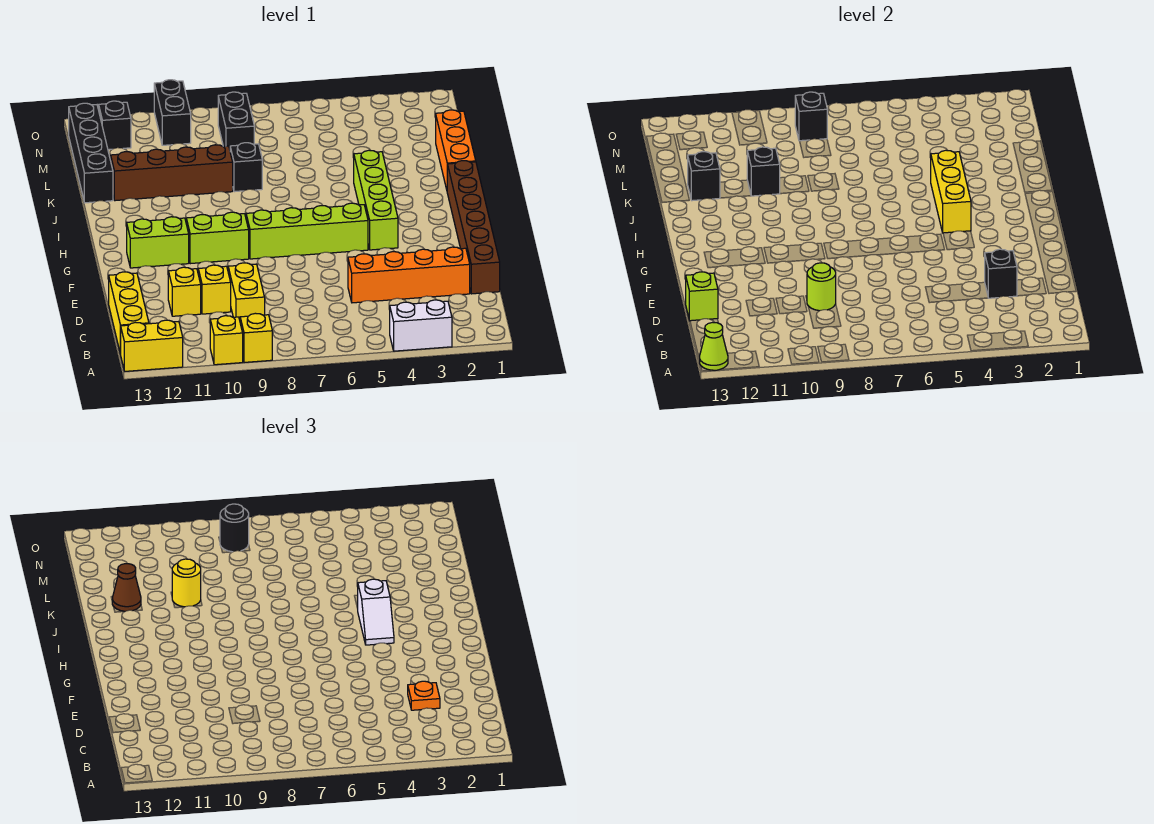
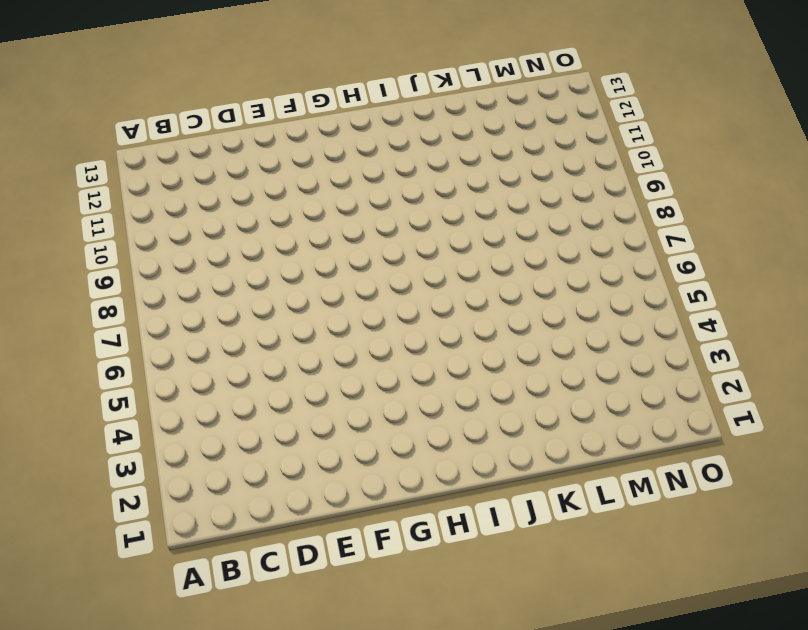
none -> white 1x2 brick [390,300,452,351]
none -> yellow 1x1 brick [240,313,272,362]
none -> yellow 1x1 brick [210,316,243,365]
none -> yellow 1x2 brick [121,320,183,371]

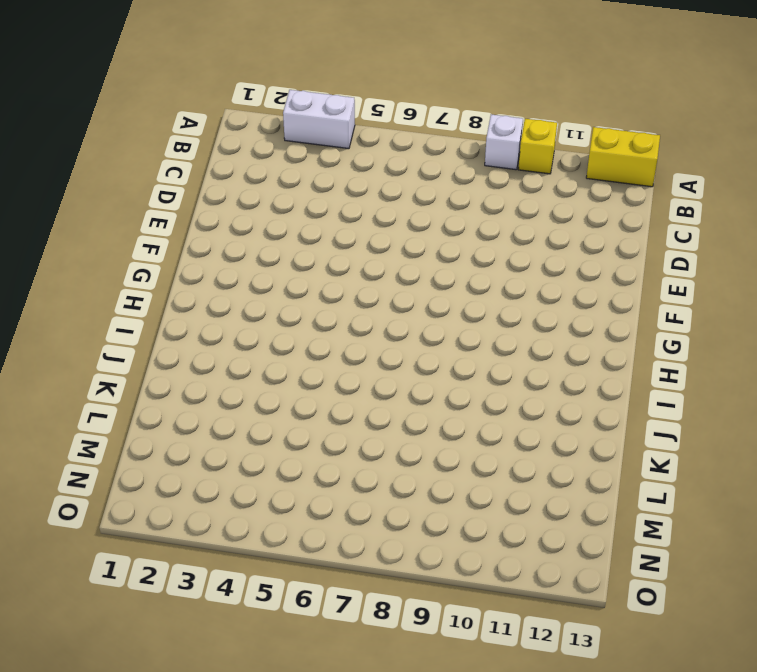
white 1x1 brick [485,114,523,170] -> yellow 1x1 brick [240,313,272,362]
none -> yellow 1x3 brick [109,272,149,354]
none -> yellow 1x2 brick [228,263,265,320]
none -> brown 1x6 brick [447,161,500,294]
none -> orange 1x4 brick [348,247,470,303]

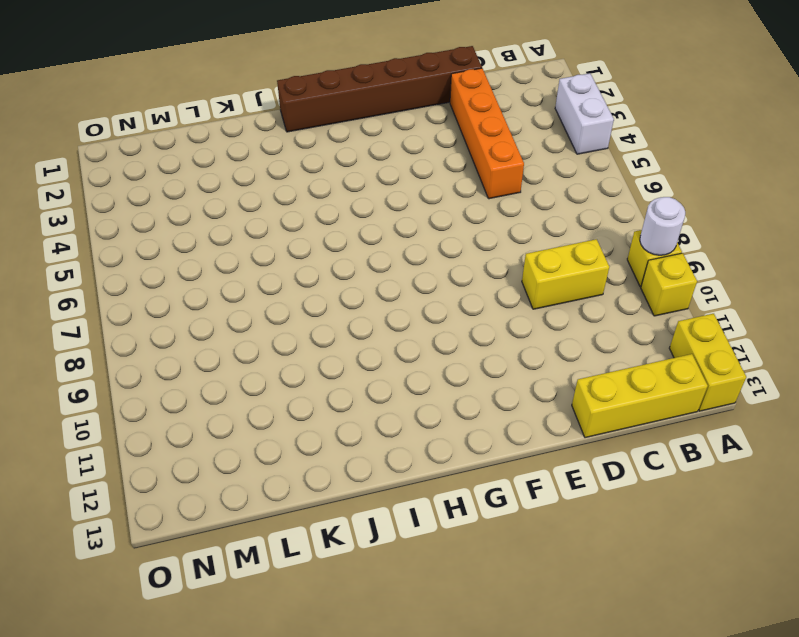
white 1x1 round brick [640,197,685,255] -> none
none -> yellow 1x1 brick [198,265,231,314]
none -> yellow 1x1 brick [168,267,201,316]
none -> lime 1x4 brick [354,150,398,250]
none -> lime 1x4 brick [246,203,368,259]

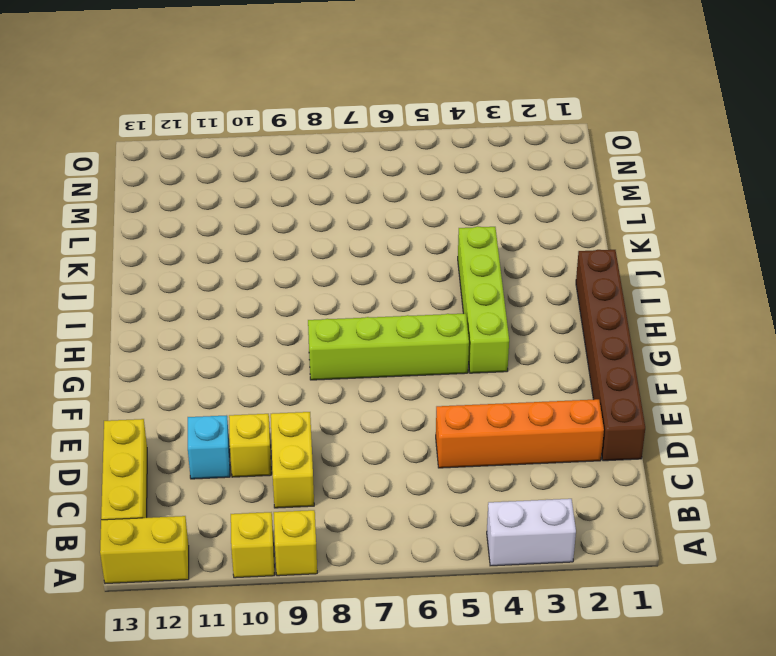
cyan 1x1 brick [188,415,230,479] -> yellow 1x1 brick [168,267,201,316]
none -> lime 1x2 brick [186,212,249,264]
none -> lime 1x2 brick [127,217,189,268]
none -> orange 1x3 brick [436,110,476,189]
none -> black 1x1 brick [230,143,262,192]

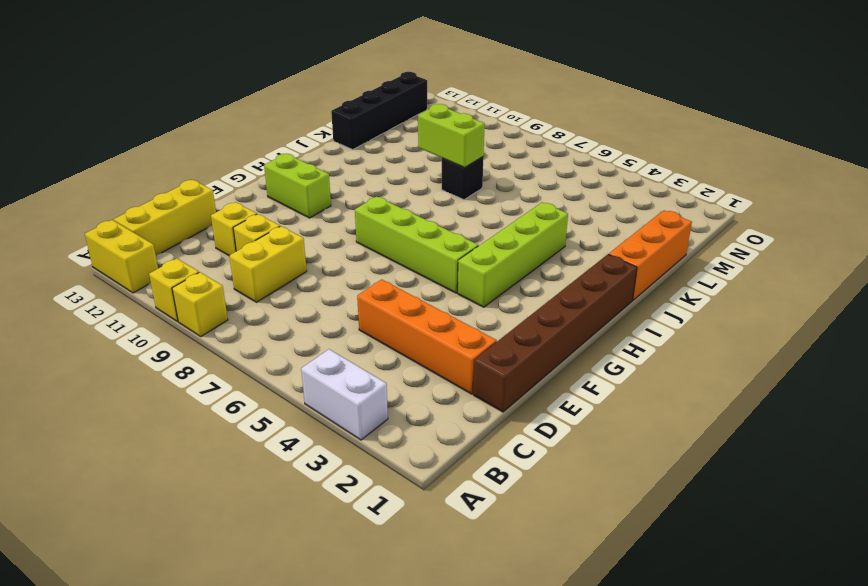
lime 1x2 brick [418,104,485,168] -> lime 1x2 brick moved to [186,212,249,264]
none -> brown 1x4 brick [111,145,233,201]
none -> black 1x2 brick [218,92,254,149]
none -> black 1x2 brick [154,80,191,145]
none -> black 1x1 brick [99,101,131,150]

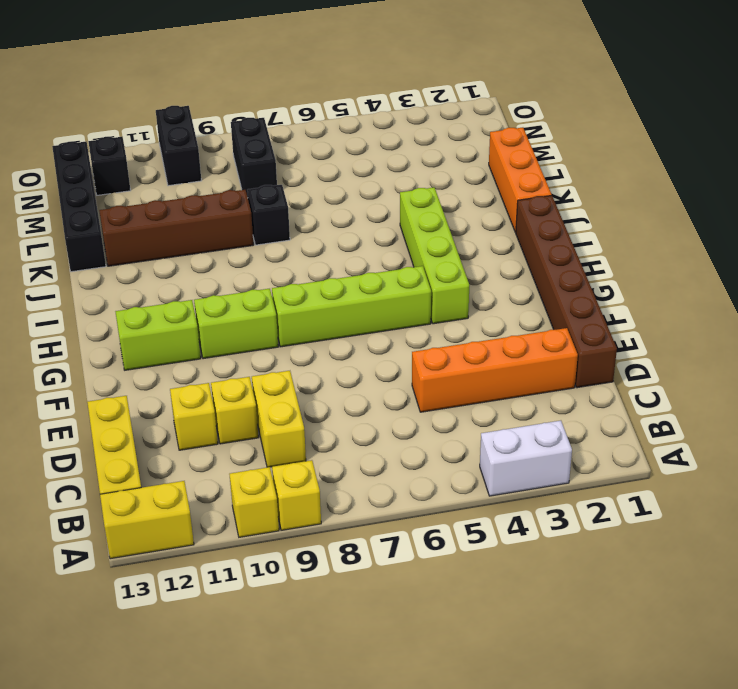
none -> lime 1x1 cone [700,322,728,370]
none -> black 1x1 brick [985,249,1017,298]
none -> lime 1x1 round brick [807,263,836,311]
none -> lime 1x1 brick [686,272,718,321]

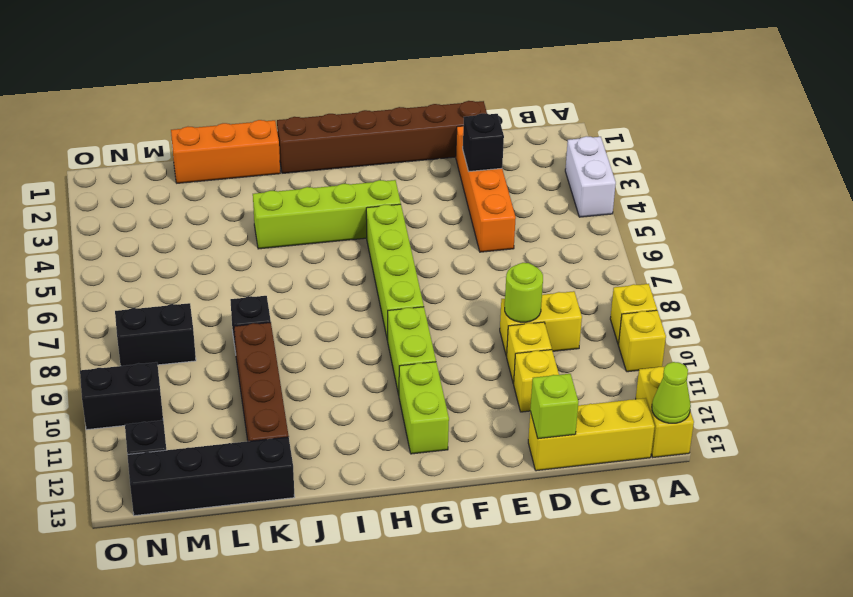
none -> yellow 1x3 brick [931,150,971,233]
none -> black 1x1 brick [747,147,780,196]
none -> black 1x1 brick [688,152,720,201]
none -> black 1x1 brick [795,92,827,141]

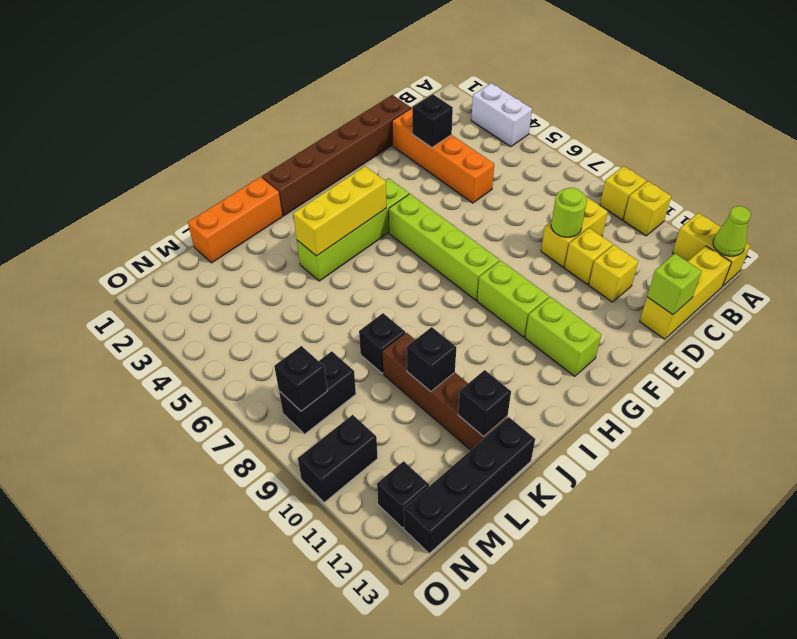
none -> orange 1x1 plate [408,681,440,710]
none -> white 1x2 slope [357,579,394,645]
none -> yellow 1x1 round brick [172,559,201,607]
none -> brown 1x1 cone [112,564,141,611]

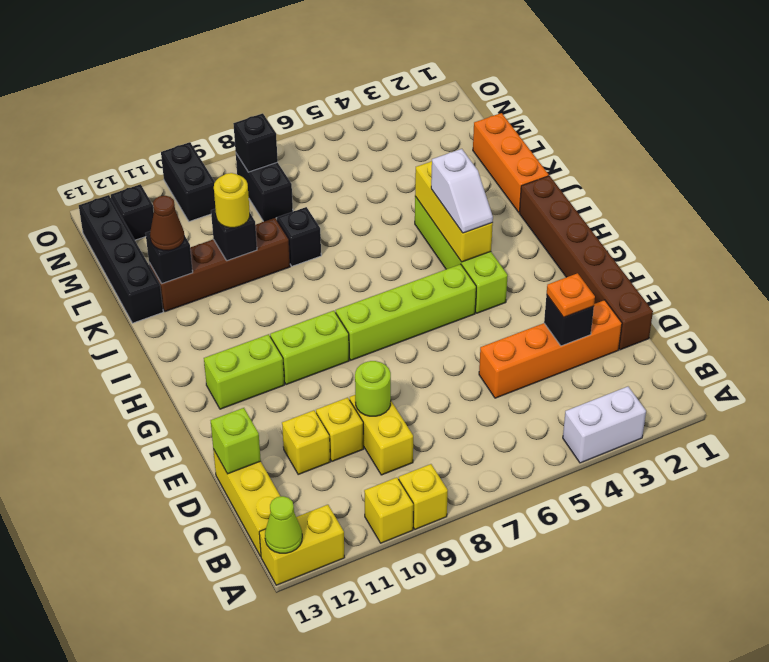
none -> black 1x1 round brick [220,504,249,552]

